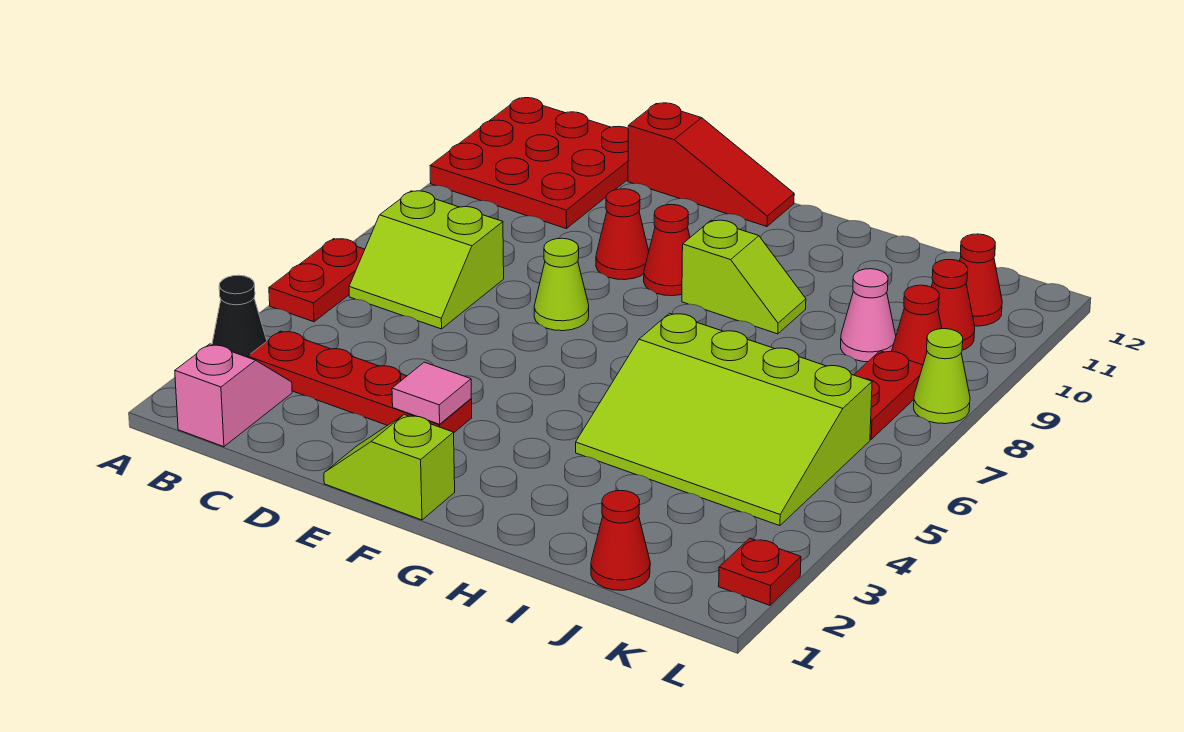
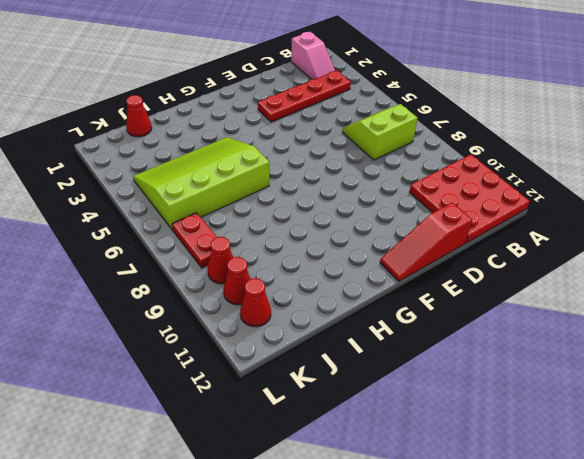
none -> black 1x1 cone [212,275,267,357]
none -> red 1x2 plate [269,239,365,322]
none -> lime 1x2 slope [324,415,455,520]

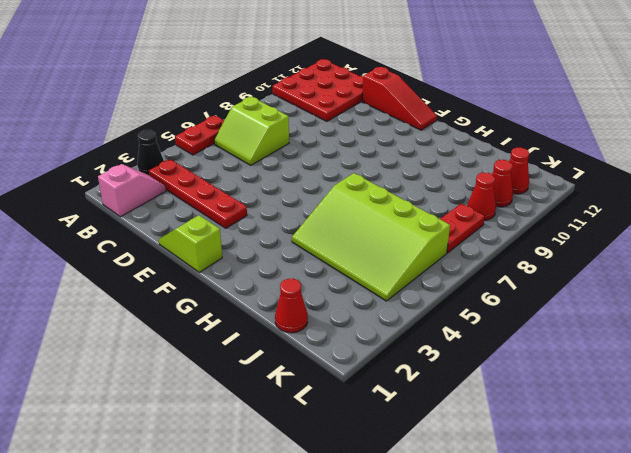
none -> lime 1x1 cone [534,238,589,331]
none -> red 1x1 cone [596,189,649,280]
none -> red 1x1 cone [644,205,690,296]

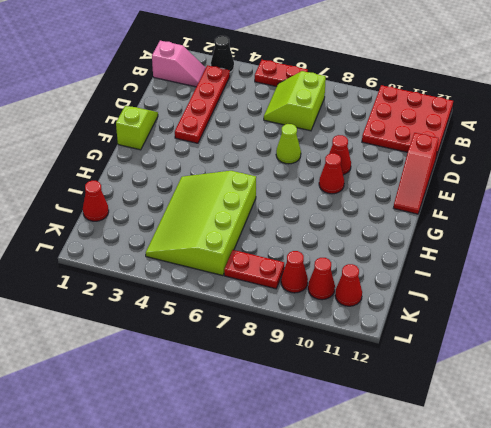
none -> lime 1x2 slope [682,220,806,334]
none -> pink 1x1 cone [841,269,896,362]
none -> red 1x1 plate [719,538,801,605]

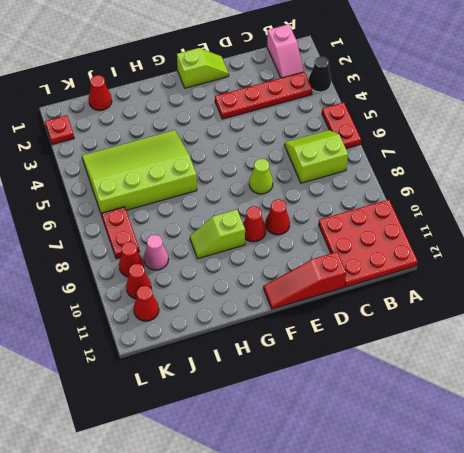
none -> lime 1x1 cone [914,329,970,424]
none -> pink 1x1 tile [392,362,471,424]

